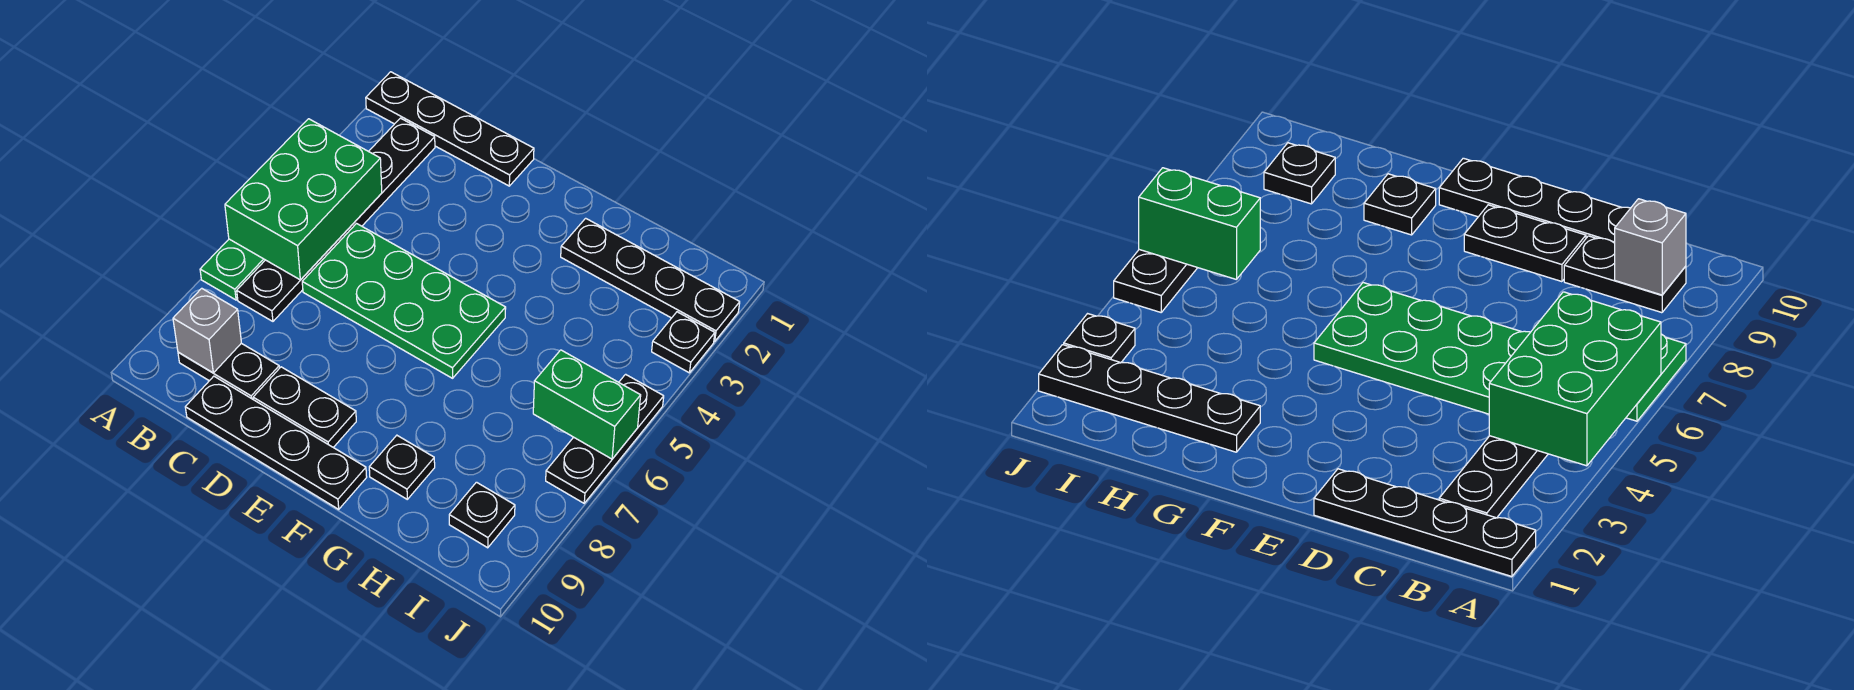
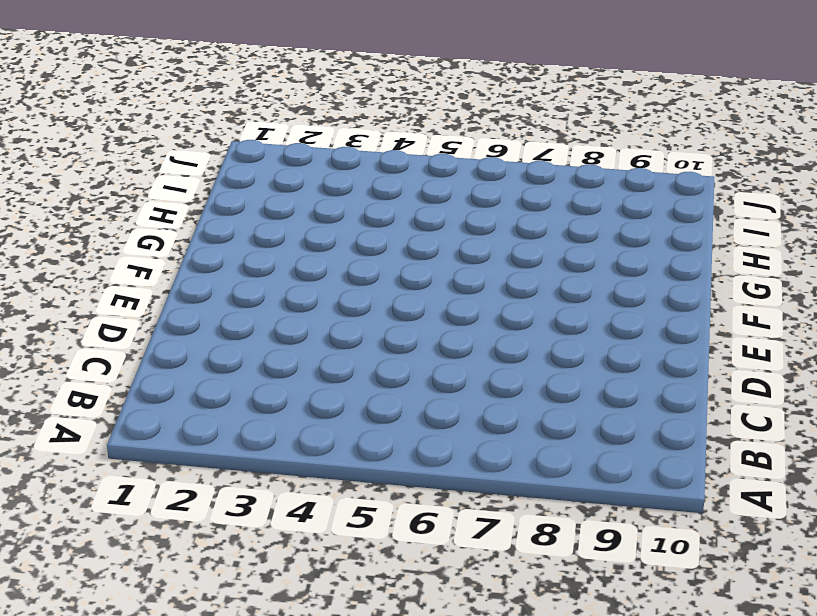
none -> black 1x4 plate [366,72,534,186]
none -> green 1x2 plate [200,239,265,300]
none -> black 1x6 plate [237,118,435,321]

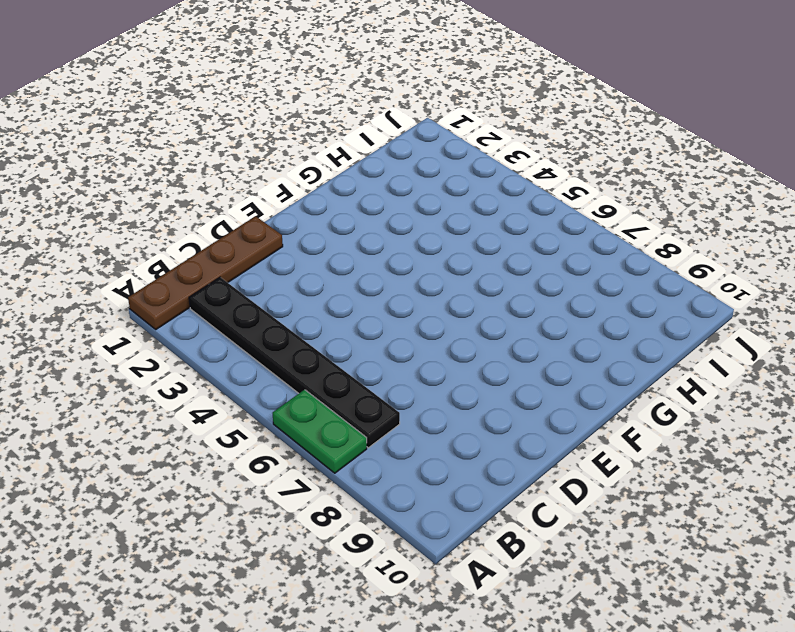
brown 1x4 plate [128,216,283,329] -> black 1x4 plate [366,72,534,186]
none -> black 1x2 plate [178,343,279,399]
none -> green 2x4 plate [302,224,506,378]
none -> black 1x4 plate [185,376,367,509]

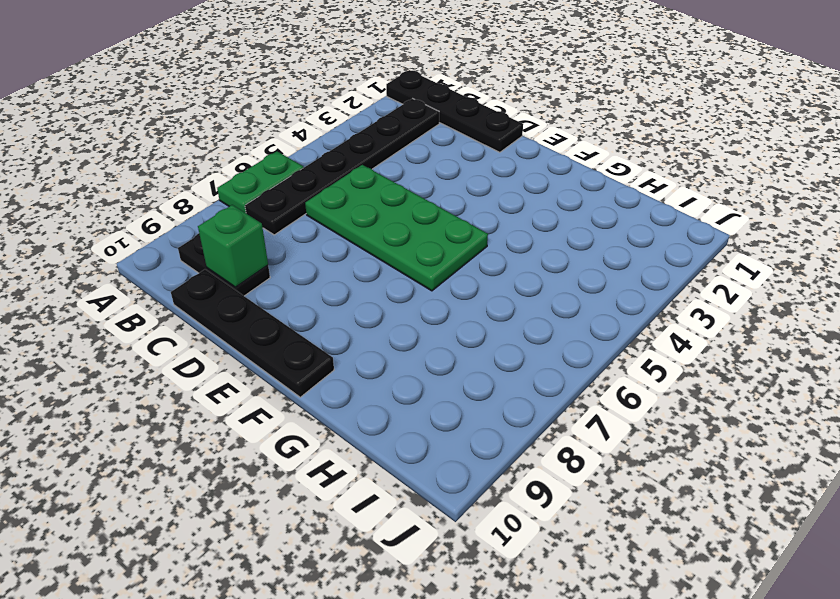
green 1x1 brick [198,205,268,287] -> none
none -> black 1x2 plate [253,367,356,448]
none -> black 1x4 plate [561,218,740,341]
none -> black 1x1 plate [369,435,435,499]

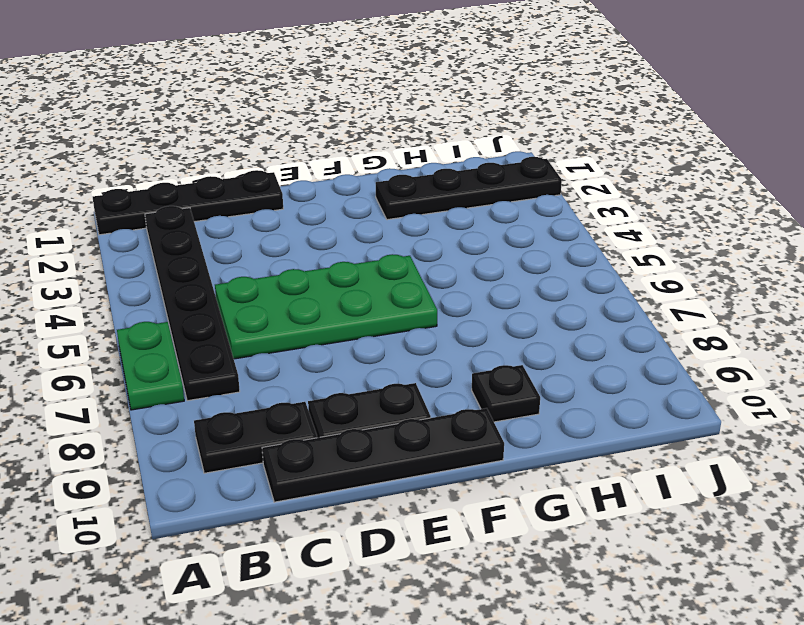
none -> black 1x1 plate [449,482,515,548]
none -> black 1x1 plate [652,312,715,373]
none -> black 1x3 plate [546,374,664,503]

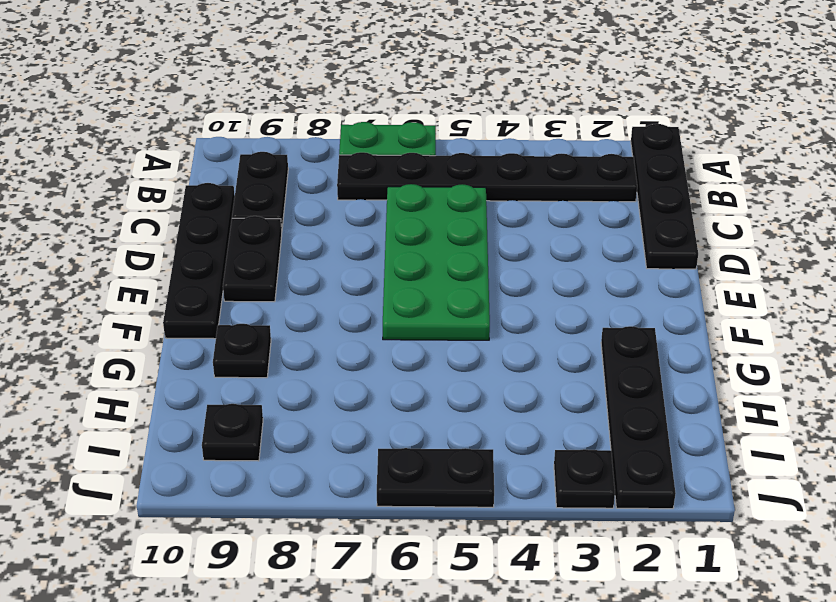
black 1x2 plate [377,448,494,507] -> black 1x3 plate [546,374,664,503]
none -> green 2x3 brick [225,119,382,280]
none -> grey 1x1 brick [173,288,241,373]
none -> green 1x2 brick [533,350,641,459]

